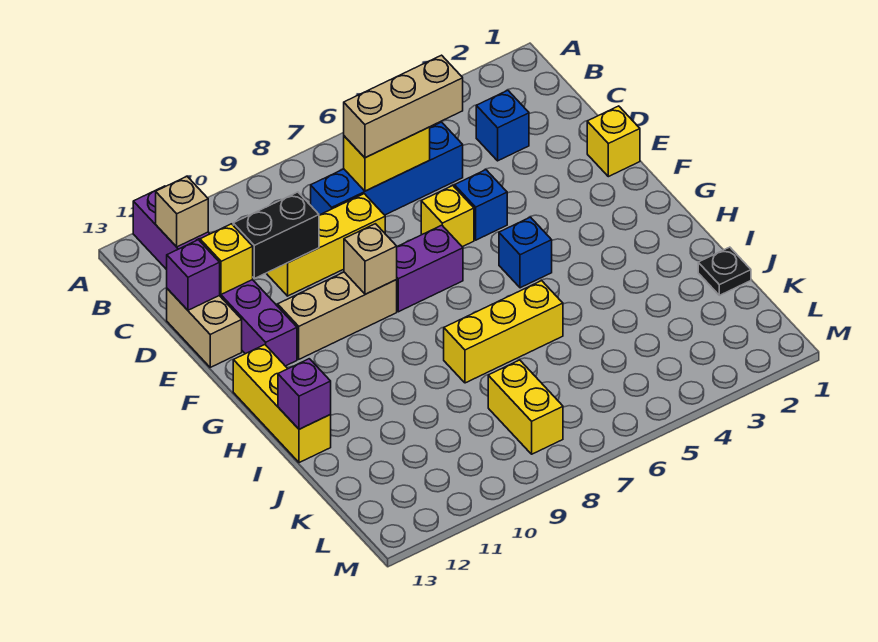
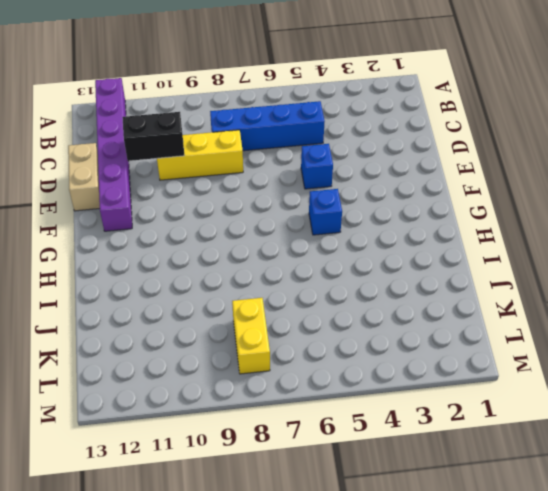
none -> blue 1x1 brick [476,90,529,161]
none -> yellow 1x1 brick [587,106,640,177]
none -> yellow 1x1 brick [421,186,474,247]

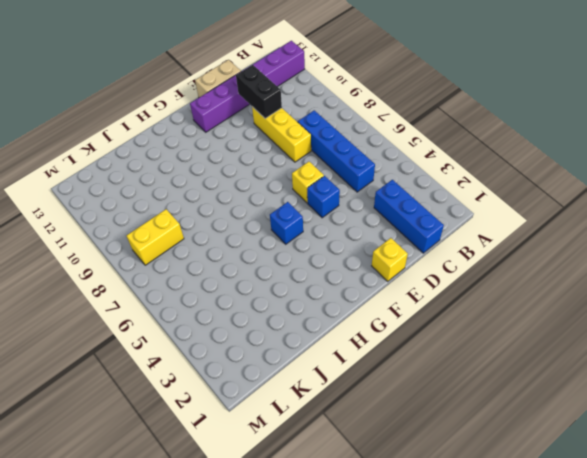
blue 1x3 brick [374,180,444,253] -> blue 1x1 brick [476,90,529,161]
none -> purple 1x2 brick [396,225,463,312]
none -> tan 1x3 brick [278,272,397,359]
none -> yellow 1x3 brick [233,345,331,463]

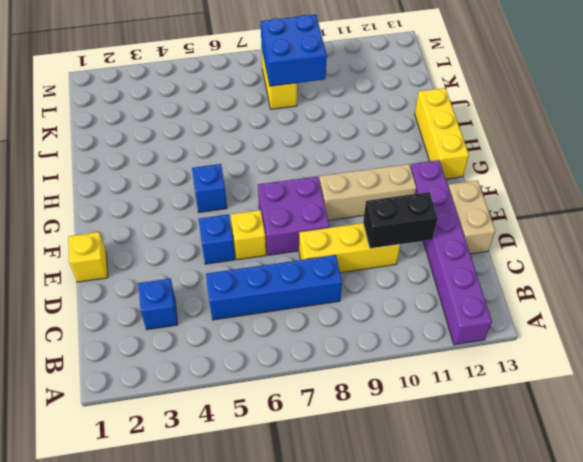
purple 2x2 brick [258,176,330,255] -> purple 1x2 brick [396,225,463,312]
blue 2x2 brick [261,15,327,86] -> none
none -> yellow 1x3 brick [444,281,563,383]
none -> black 1x1 plate [698,247,751,295]
none -> tan 1x1 brick [156,177,208,247]

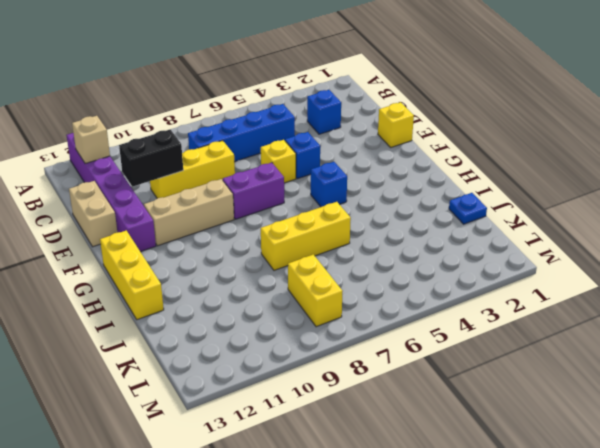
blue 1x1 plate [449,193,487,224] -> black 1x1 plate [698,247,751,295]
none -> yellow 1x2 brick [344,127,430,191]
none -> yellow 1x1 brick [200,224,253,294]
none -> purple 1x1 brick [167,240,220,310]

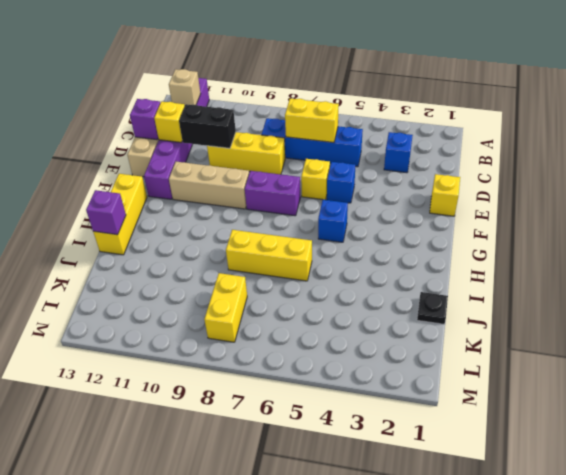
none -> tan 1x1 brick [344,224,397,294]
none -> tan 1x3 brick [344,55,463,158]

